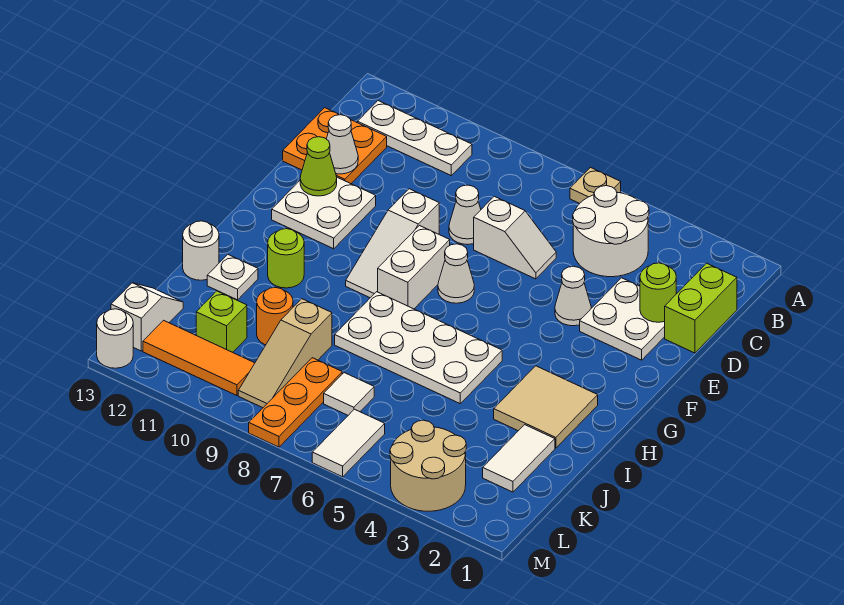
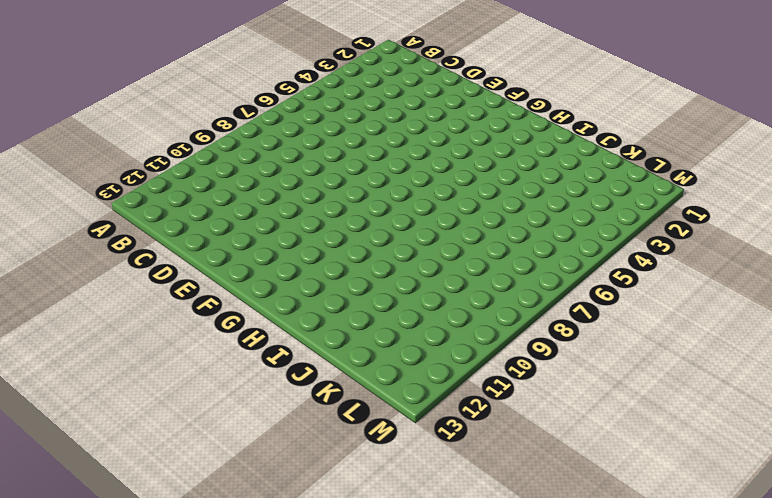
none -> tan 1x1 plate [570,167,621,203]
none -> white 2x2 round brick [573,186,649,277]
none -> white 1x3 plate [358,101,472,175]
none -> lime 1x2 brick [665,263,737,353]

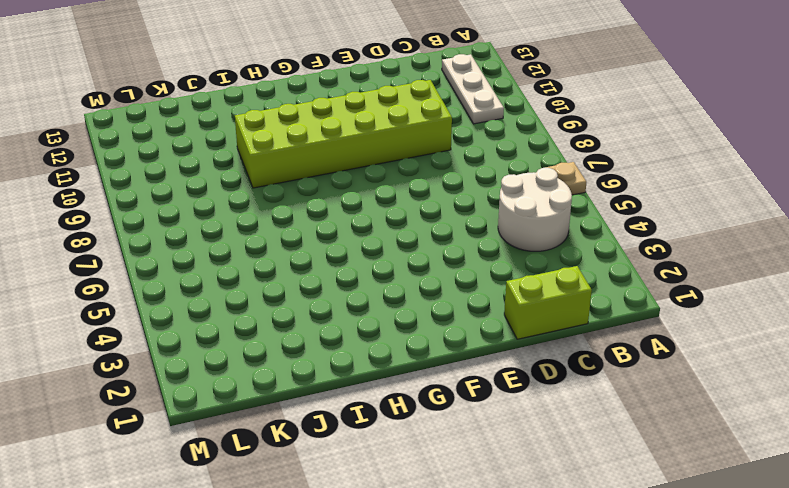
lime 2x6 brick [235,80,452,188] -> white 1x3 slope [346,189,439,298]
none -> orange 2x2 plate [283,108,387,184]
none -> white 2x2 plate [580,278,665,360]
none -> white 1x2 slope [474,196,556,279]
none -> white 1x1 cone [449,185,481,245]

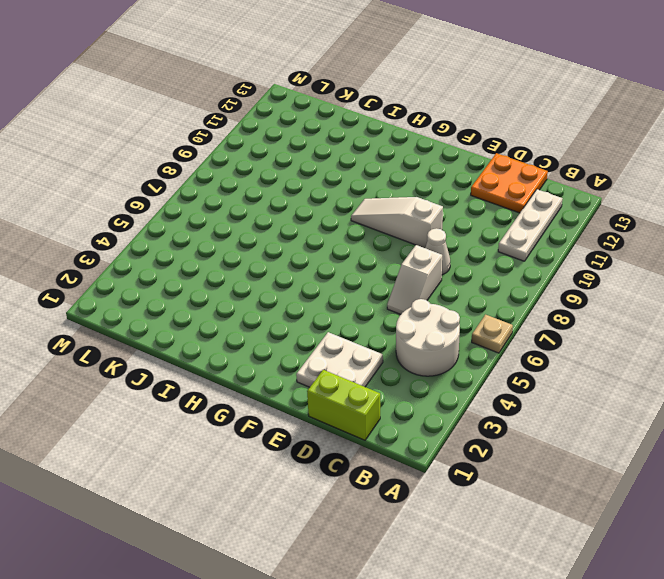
none -> white 1x1 cone [555,266,591,326]
none -> white 2x2 plate [272,177,376,249]
none -> white 1x1 cone [438,244,474,303]
none -> white 1x2 brick [378,226,450,309]

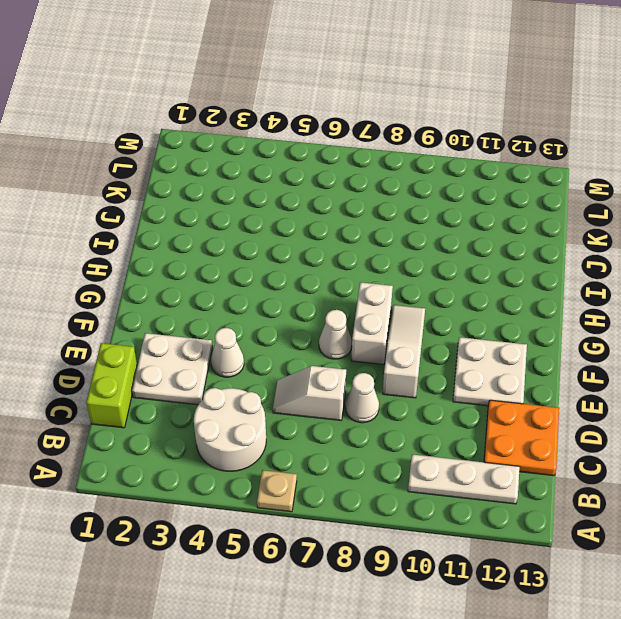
none -> tan 2x2 tile [494,366,598,448]
none -> white 2x4 plate [335,292,502,403]
none -> lime 1x1 round brick [268,229,304,288]
none -> white 1x1 plate [207,255,258,300]

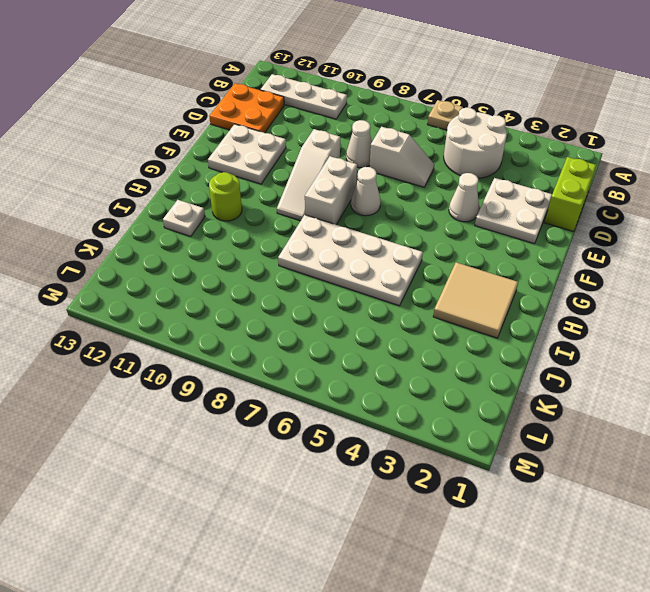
none -> white 1x1 round brick [183,221,219,280]
none -> white 1x2 tile [483,425,555,492]
none -> tan 1x3 slope [238,299,332,408]
none -> orange 1x1 round brick [257,287,293,345]

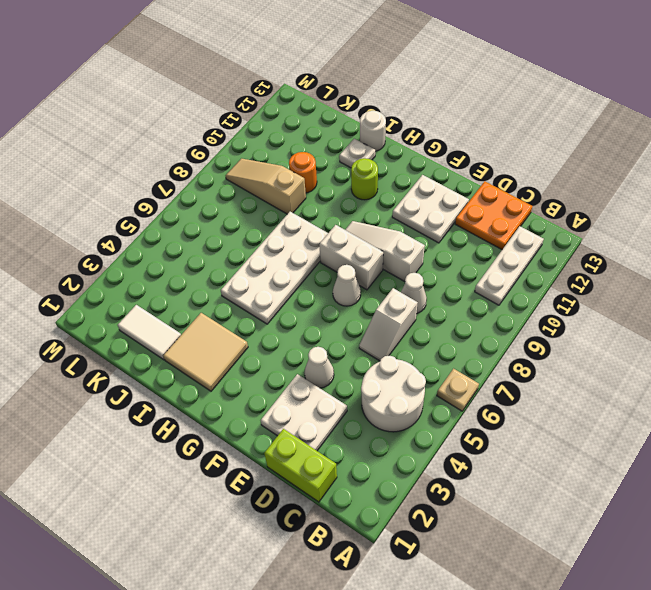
none -> white 1x1 tile [324,373,374,415]
none -> orange 1x3 plate [249,358,342,447]
none -> lime 1x1 brick [196,291,247,352]
none -> white 1x2 slope [111,283,183,351]

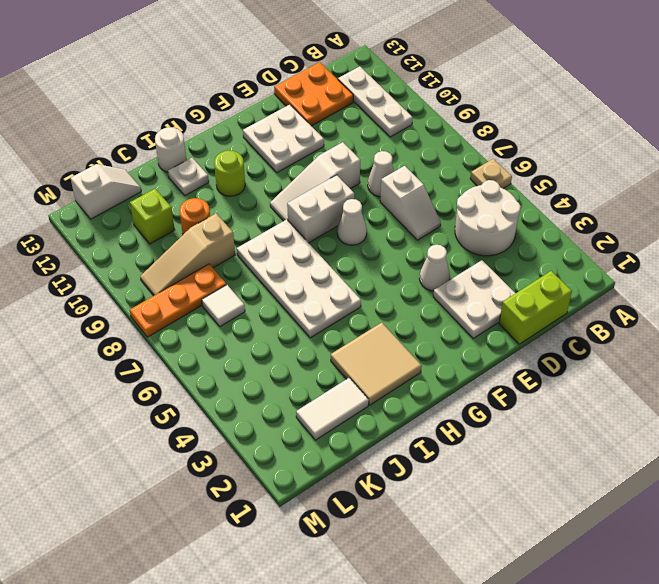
none -> tan 2x2 round brick [390,420,466,511]
none -> white 1x2 tile [312,409,385,477]
none -> orange 1x3 tile [143,320,255,396]
none -> white 1x1 round brick [97,309,133,368]

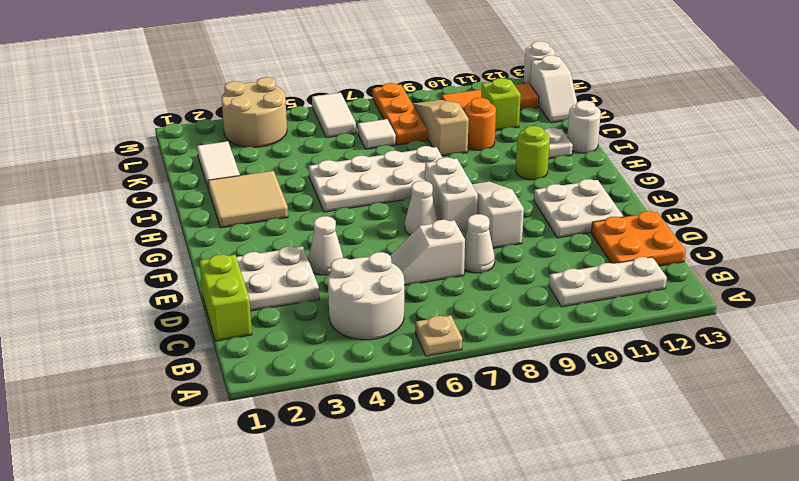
none -> lime 1x1 round brick [640,263,676,322]
none -> white 1x1 cone [327,115,358,174]
none -> lime 1x1 cone [300,137,337,196]

